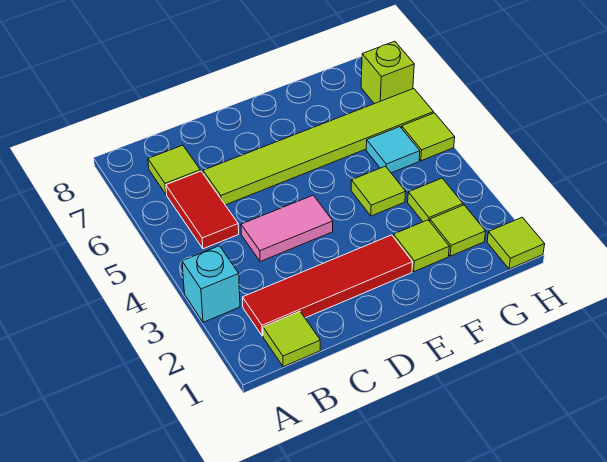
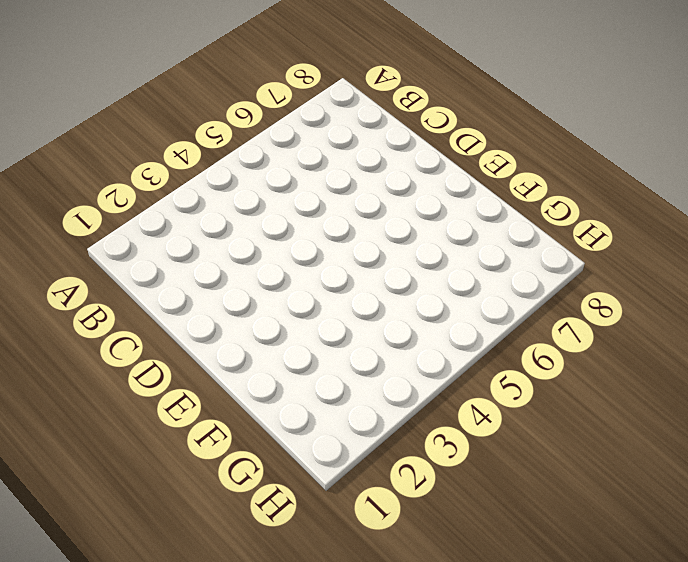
none -> cyan 1x1 brick [182,246,240,322]
none -> lime 1x1 tile [263,311,320,367]
none -> red 1x4 tile [243,235,413,336]

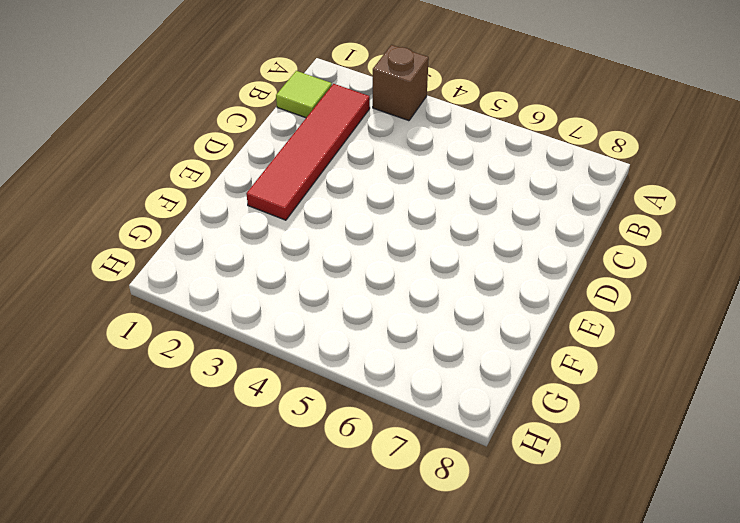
brown 1x1 brick [373,45,429,121] -> cyan 1x1 brick [182,246,240,322]
none -> red 1x2 tile [166,171,239,249]
none -> lime 1x1 tile [148,145,200,194]
none -> pink 1x2 tile [241,195,333,262]

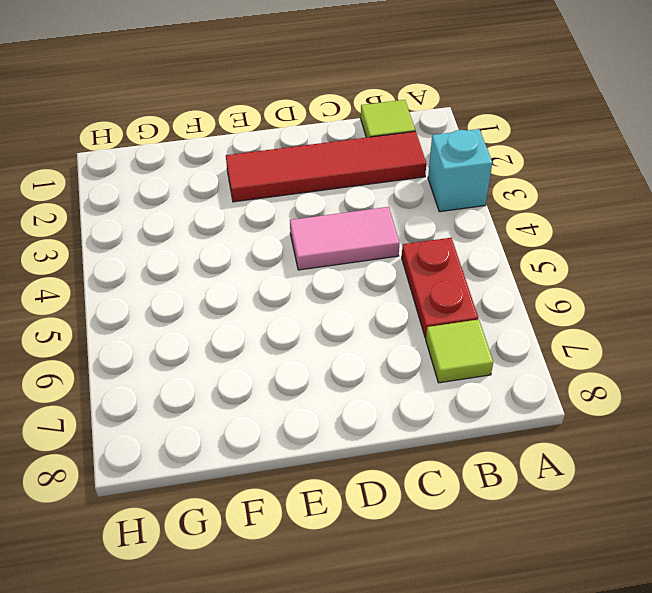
red 1x2 plate [402,238,478,338] -> red 1x2 tile [166,171,239,249]
none -> lime 1x6 tile [203,89,434,205]
none -> lime 1x1 tile [393,220,449,272]
none -> lime 1x1 tile [351,166,406,216]

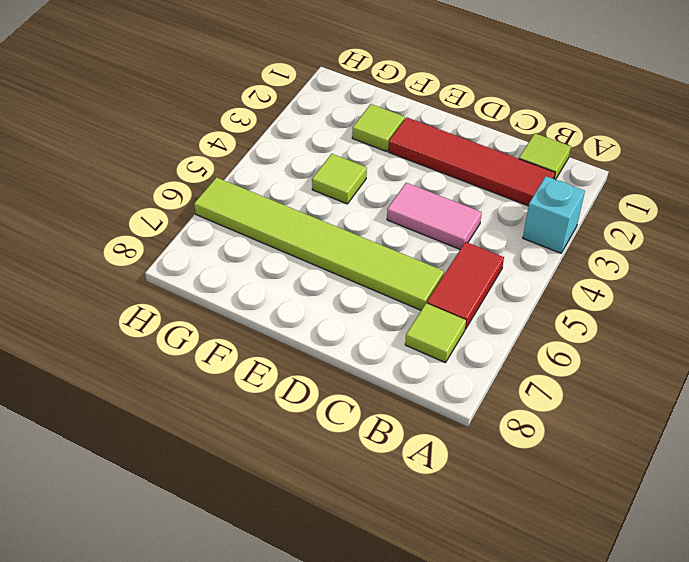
none -> lime 1x1 tile [430,205,486,256]
none -> lime 1x1 tile [408,178,463,222]
none -> cyan 1x1 tile [366,127,420,173]

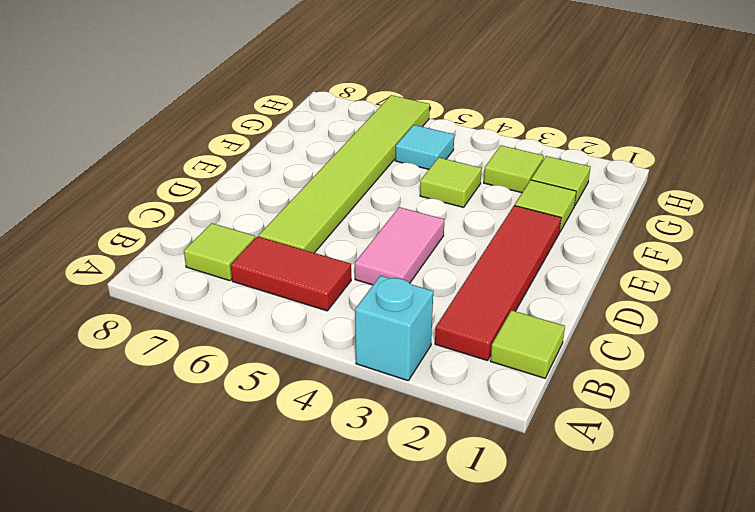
none -> lime 1x1 tile [487,217,545,269]
none -> lime 1x1 tile [402,113,455,161]
none -> lime 1x1 brick [361,41,414,104]

